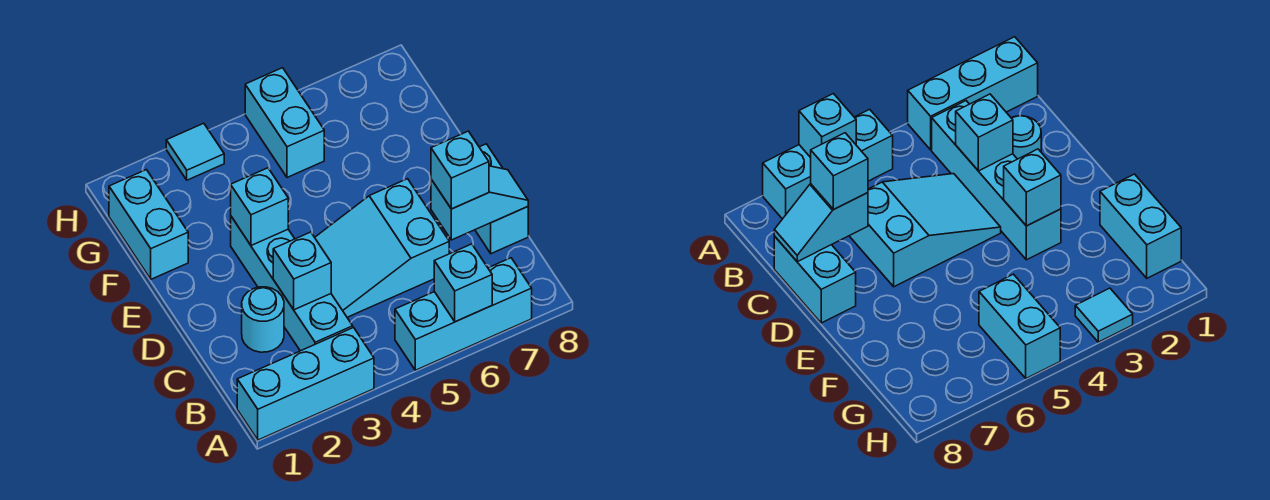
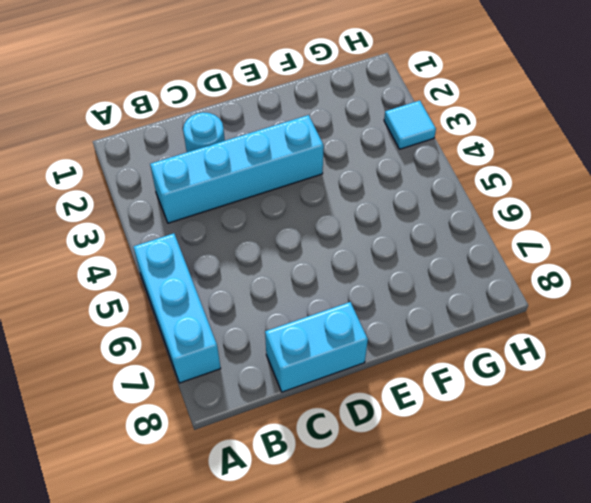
none -> cyan 1x3 brick [237,328,374,440]
none -> cyan 2x3 slope [315,179,449,317]
none -> cyan 1x2 brick [109,170,188,279]

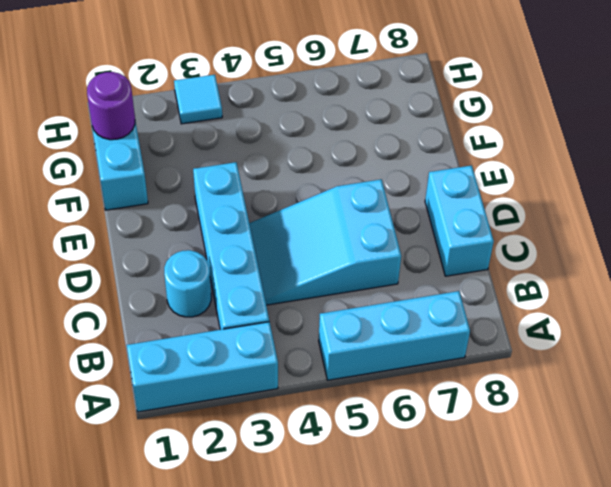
purple 1x1 round brick [87,72,135,140] -> none
none -> cyan 1x2 brick [245,68,324,177]
none -> cyan 1x1 brick [434,244,492,322]
none -> cyan 1x1 brick [273,232,331,310]

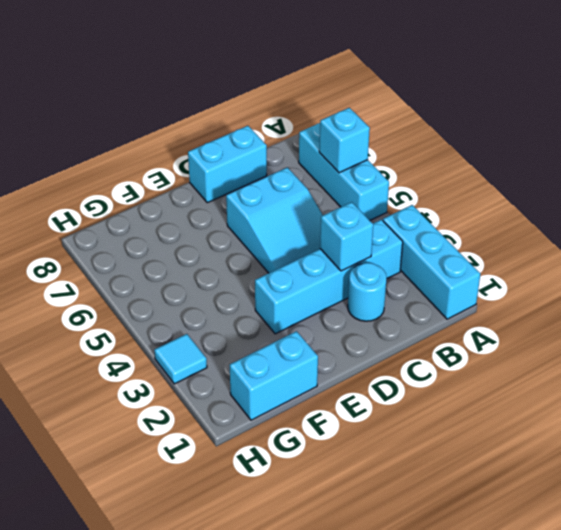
none -> cyan 1x2 brick [245,68,324,177]
none -> cyan 1x2 slope [431,166,528,240]
none -> cyan 1x1 brick [231,168,288,245]

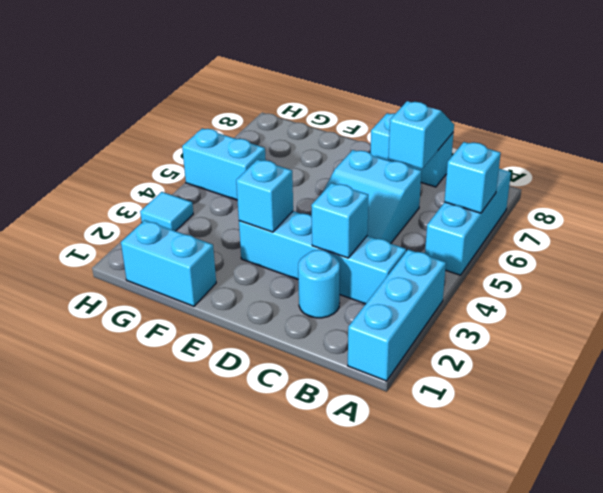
none -> cyan 1x1 brick [431,131,489,209]

